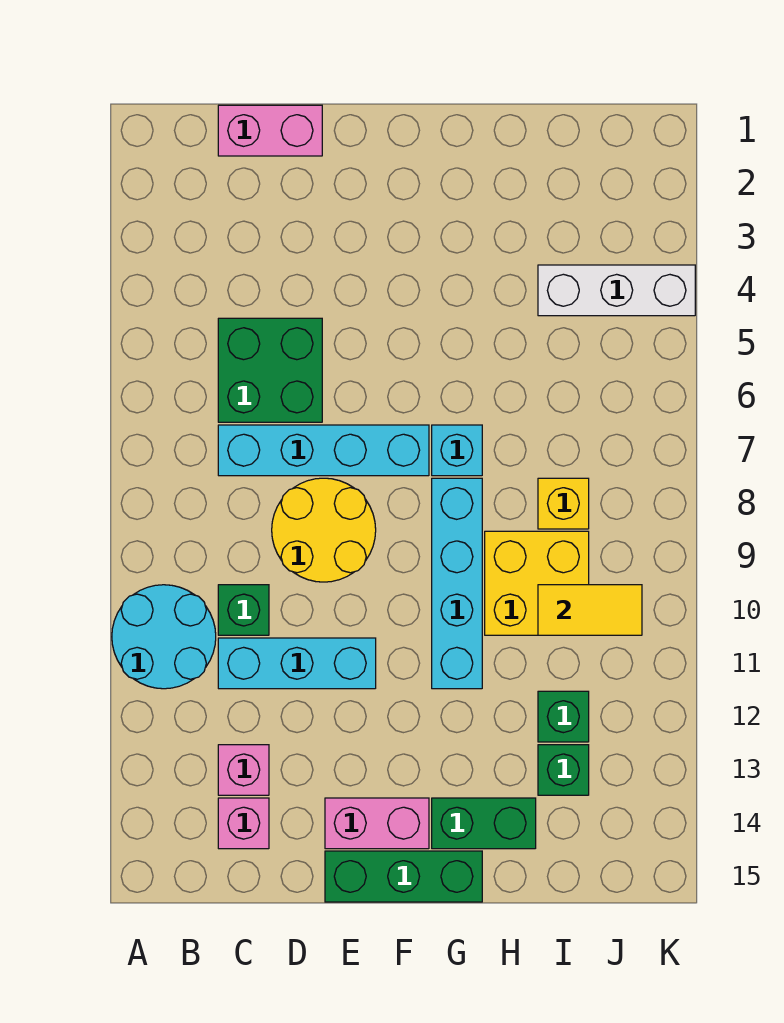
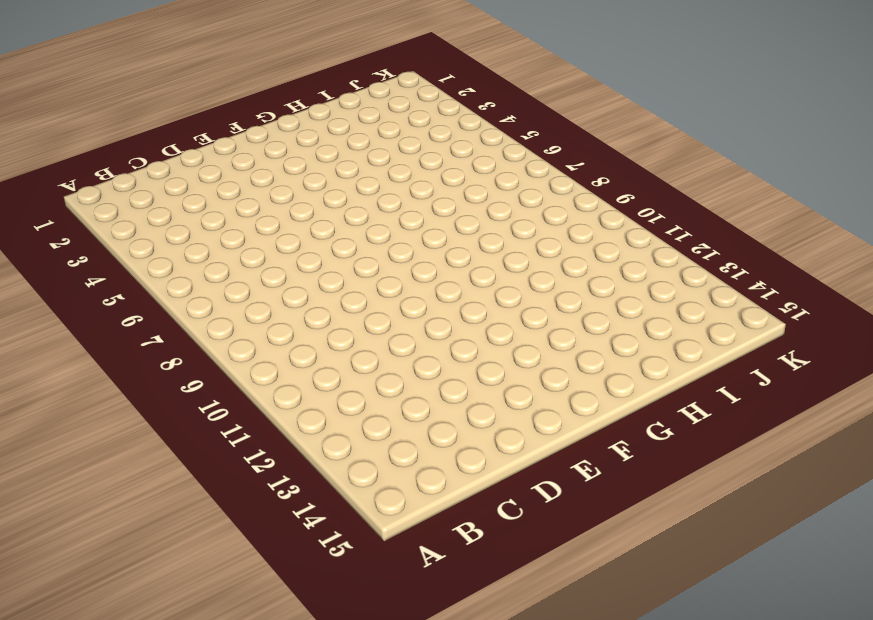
none -> cyan 2x2 round brick [112,585,216,689]
none -> pink 1x2 brick [218,105,322,156]
none -> green 2x2 brick [218,318,322,422]

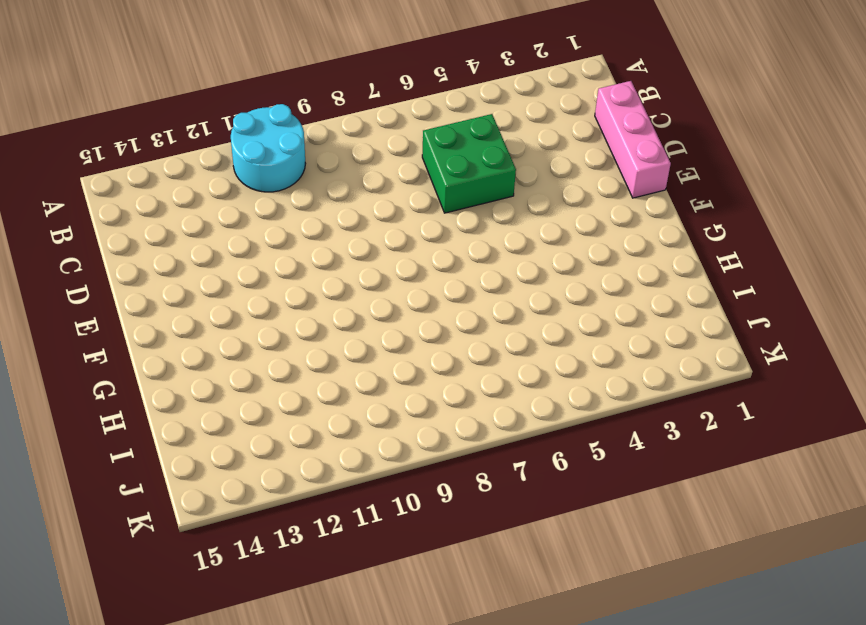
pink 1x3 brick [595,81,671,198] -> pink 1x2 brick [218,105,322,156]
none -> cyan 1x4 brick [218,425,429,476]
none -> green 1x1 brick [218,585,269,635]
none -> cyan 1x3 brick [218,638,376,689]

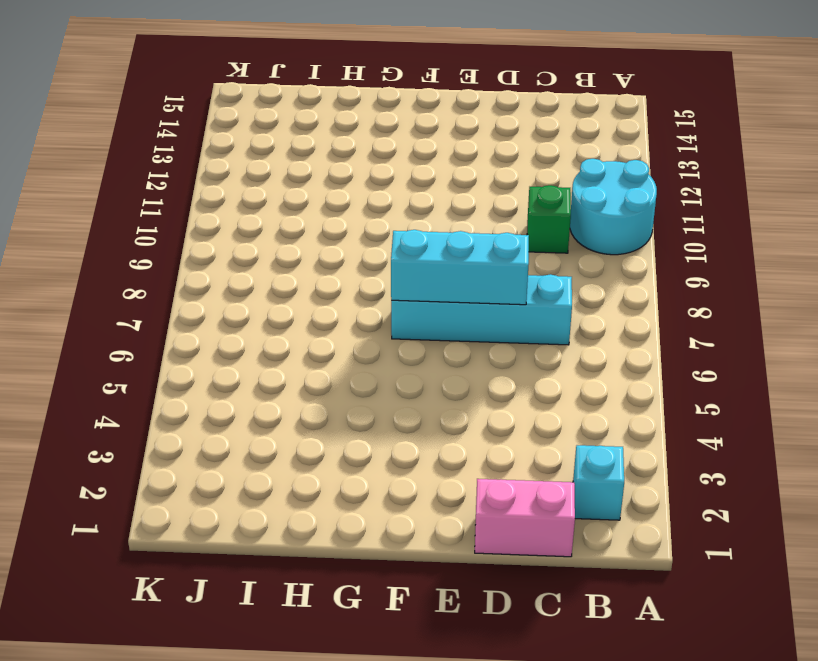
cyan 1x1 brick [573,445,624,520] -> cyan 1x1 brick moved to [432,425,482,476]
cyan 1x3 brick [391,230,529,305] -> cyan 1x3 brick moved to [218,638,376,689]
none -> green 2x2 brick [218,318,322,422]
none -> pink 1x1 brick [218,745,269,795]
none -> pink 1x1 brick [218,798,269,849]

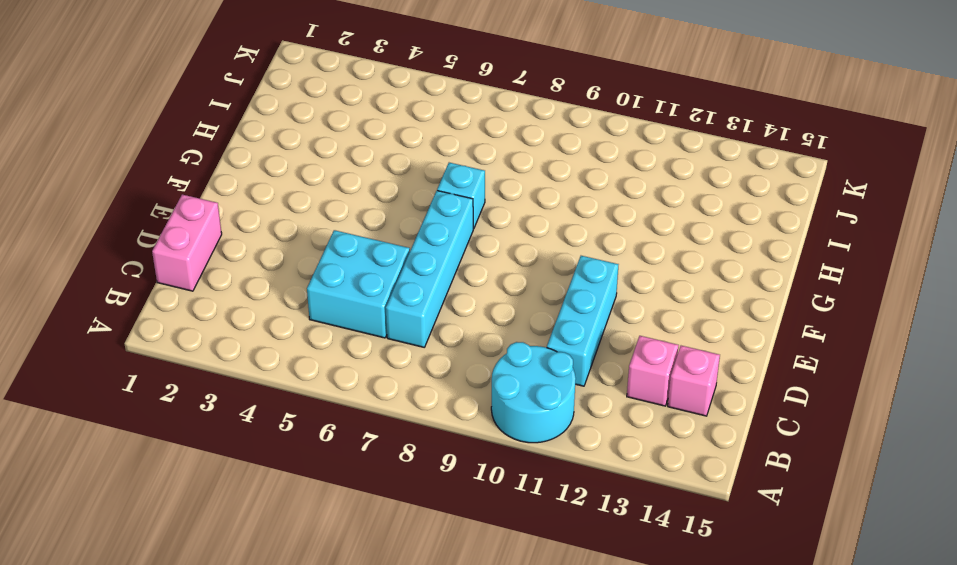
cyan 2x2 brick [307,230,410,338] -> green 2x2 brick [218,318,322,422]
none -> green 1x1 brick [218,585,269,635]
none -> yellow 2x2 round brick [272,478,376,582]
none -> pink 1x2 brick [325,798,429,849]

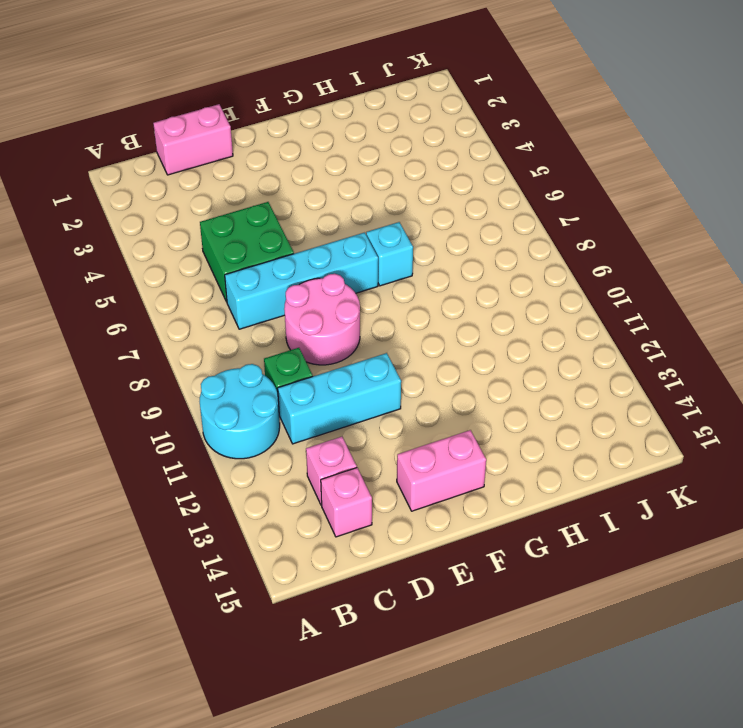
pink 2x2 round brick [284,274,360,365] -> yellow 2x2 round brick [272,478,376,582]
none -> green 1x3 brick [325,851,482,902]
none -> cyan 1x4 brick [432,478,482,689]
none -> green 1x2 brick [432,798,536,849]

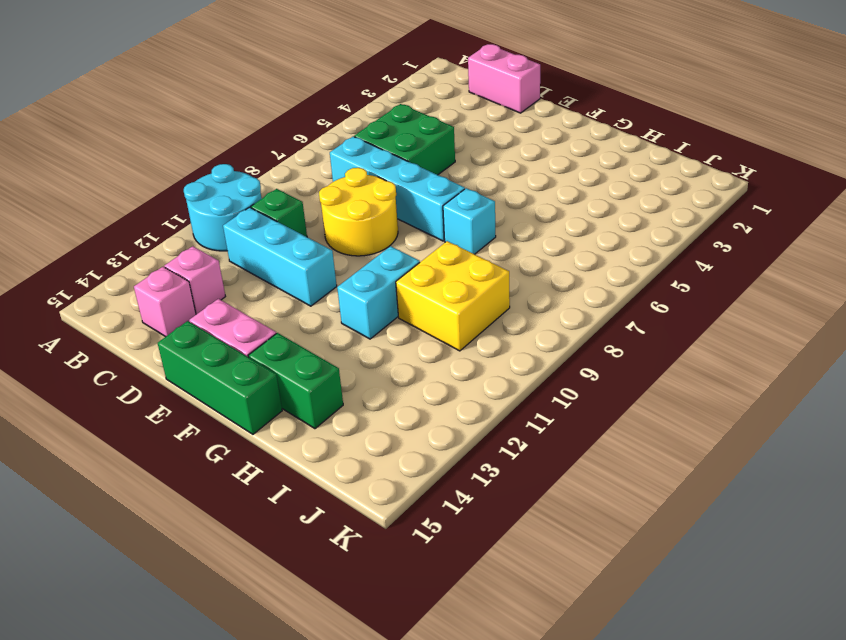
cyan 1x2 brick [337,246,420,339] -> cyan 1x4 brick [432,478,482,689]
none -> white 1x3 brick [538,265,695,316]
none -> yellow 1x1 brick [538,478,589,529]
none -> green 1x1 brick [538,691,589,742]

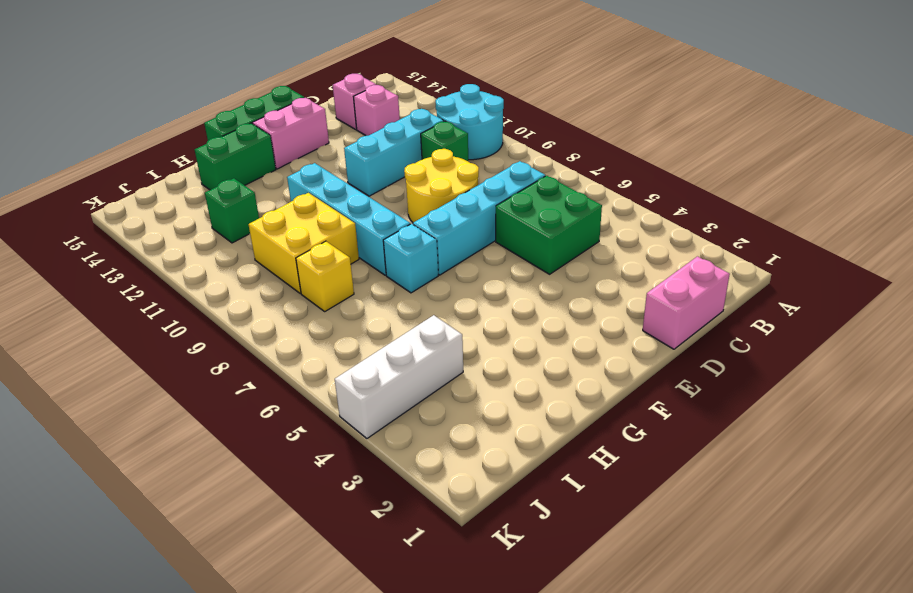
none -> green 1x1 brick [538,745,589,795]
none -> yellow 1x2 tile [538,585,642,635]

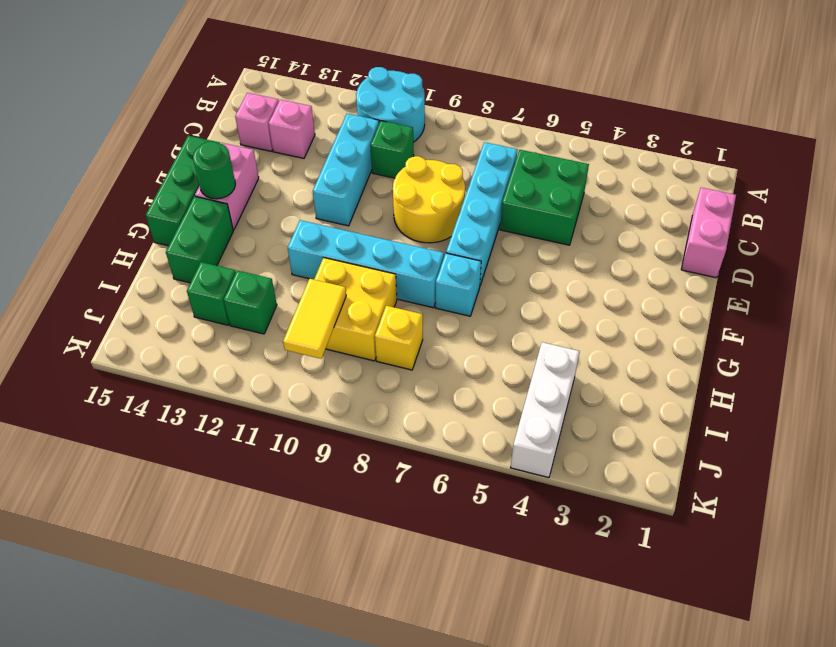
green 1x1 round brick [193,142,235,199] -> none

